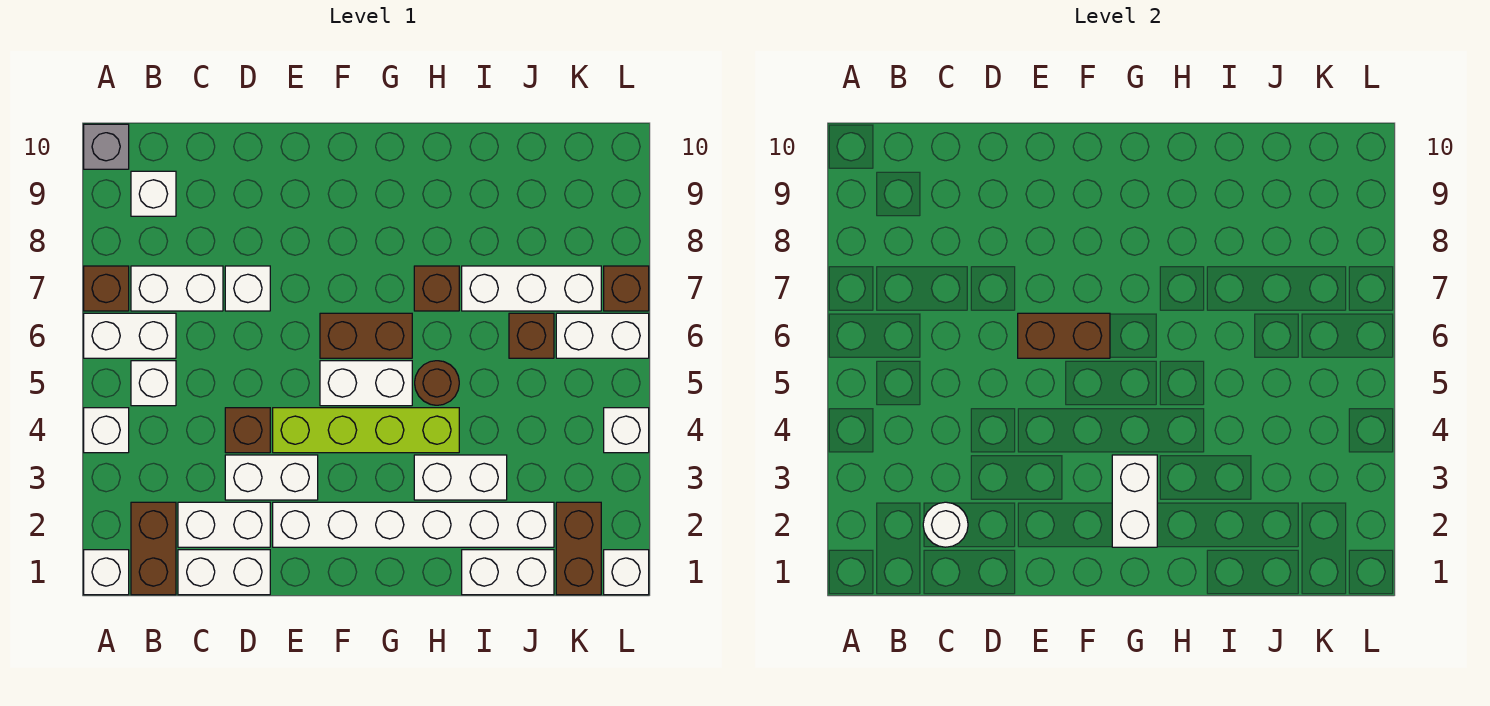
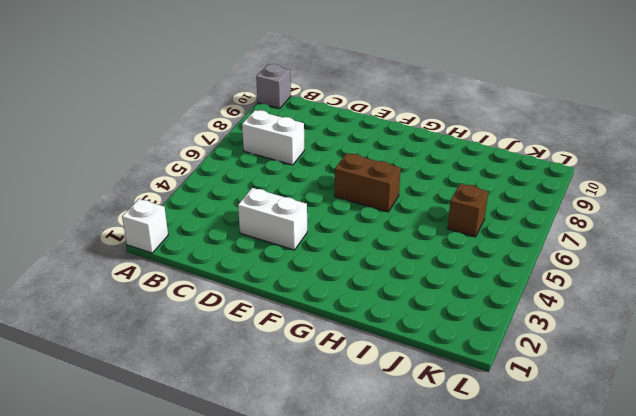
none -> white 1x1 brick [84,408,129,453]
none -> white 1x2 brick [84,313,176,358]
none -> brown 1x1 brick [84,266,129,311]
none -> brown 1x2 brick [131,502,176,595]

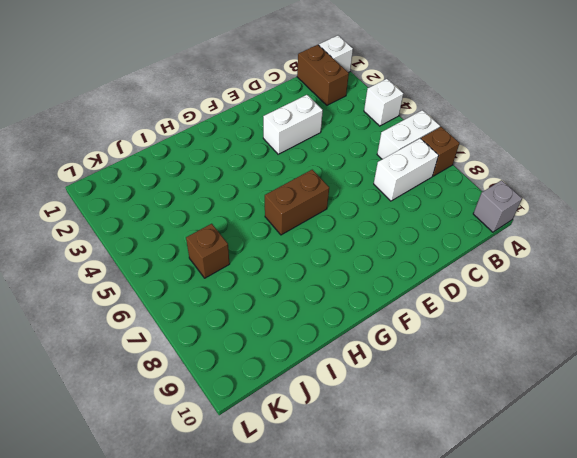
none -> white 1x1 brick [131,361,176,406]
none -> white 1x1 brick [131,171,176,216]
none -> white 1x2 brick [178,550,270,595]
none -> white 1x2 brick [178,502,270,547]

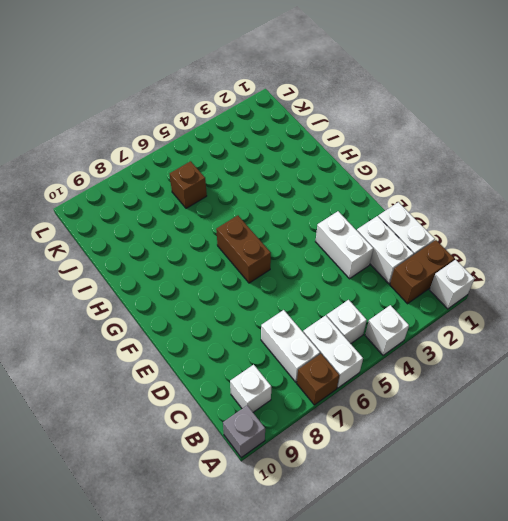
none -> brown 1x1 brick [225,408,270,453]
none -> white 1x1 brick [225,266,270,311]
none -> white 1x6 brick [273,502,554,547]
none -> lime 1x4 brick [273,408,459,453]

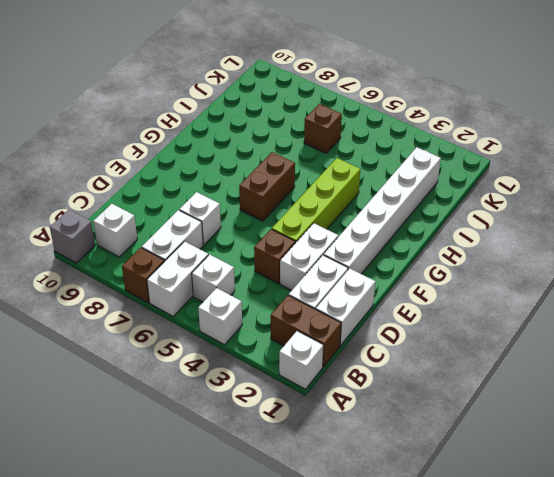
none -> white 1x2 brick [320,361,412,406]
none -> white 1x2 brick [414,455,507,500]
none -> brown 1x1 round brick [415,361,459,405]
none -> brown 1x1 brick [414,266,459,311]

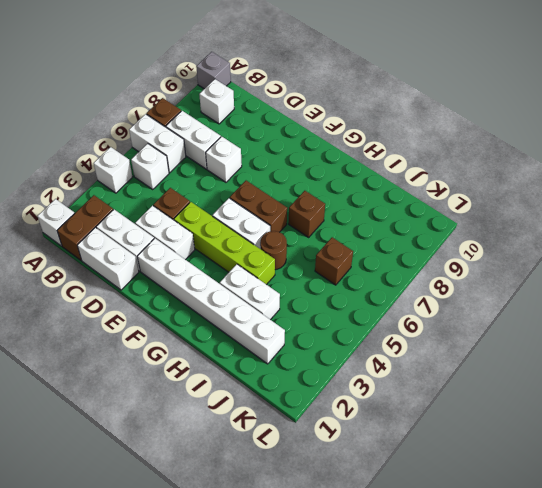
none -> white 1x2 brick [462,550,554,595]
none -> white 1x3 brick [462,266,601,311]
none -> brown 1x2 brick [556,502,601,595]
none -> white 1x2 brick [556,313,649,358]

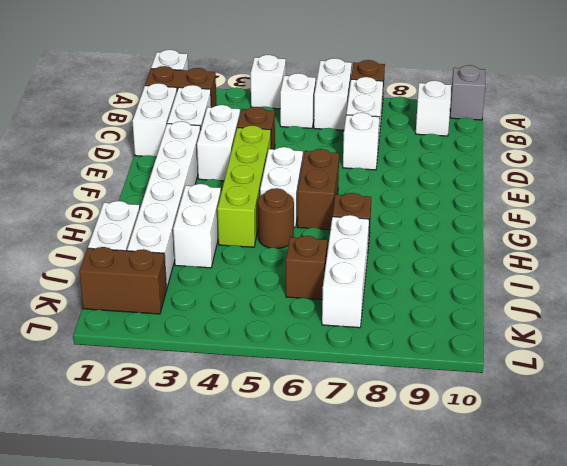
none -> white 1x2 brick [556,313,649,358]
none -> white 1x1 brick [604,550,649,595]
none -> white 1x1 brick [604,408,649,453]
none -> brown 1x1 brick [604,266,649,311]

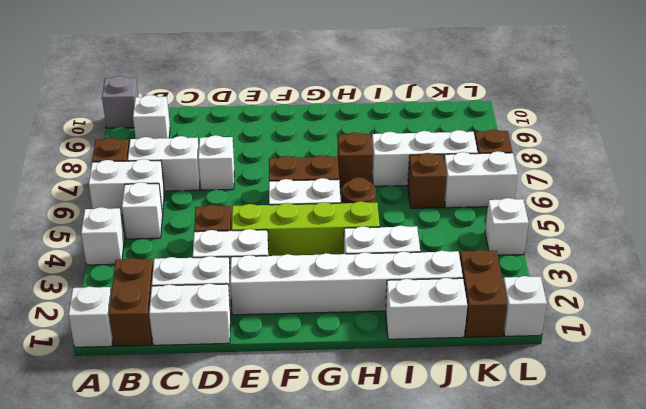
none -> white 1x1 round brick [923,502,968,547]
none -> brown 1x2 brick [1018,313,1110,358]
none -> white 1x2 brick [1112,455,1157,547]

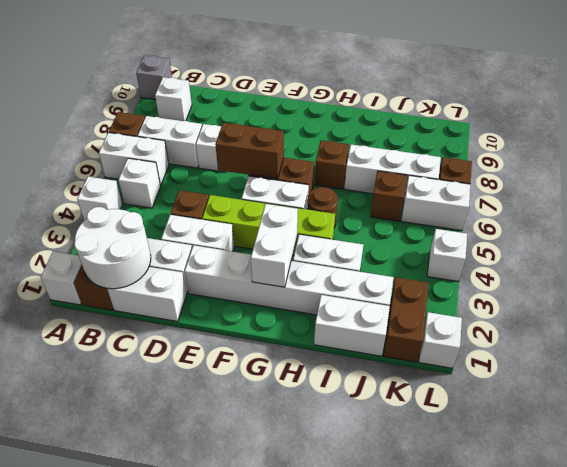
white 2x2 round brick [74,207,151,289] -> white 1x1 round brick [923,502,968,547]

